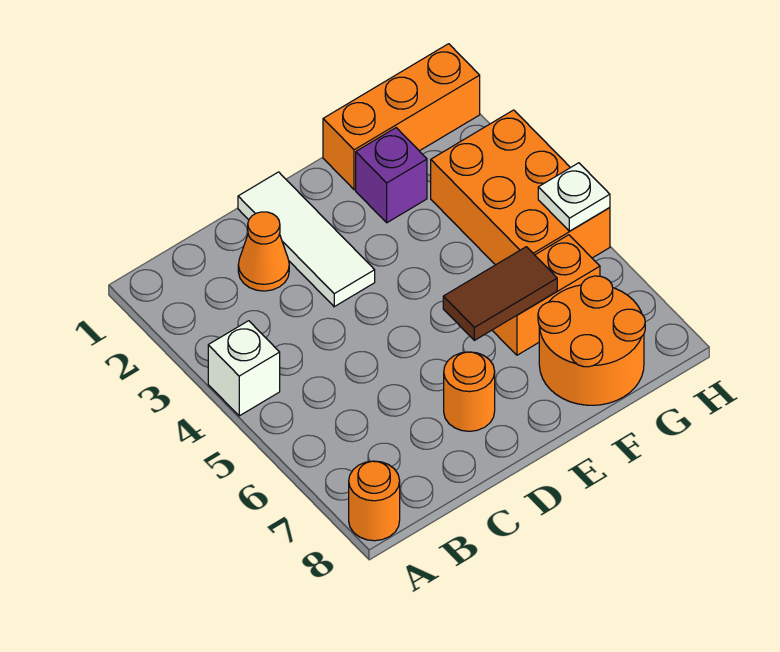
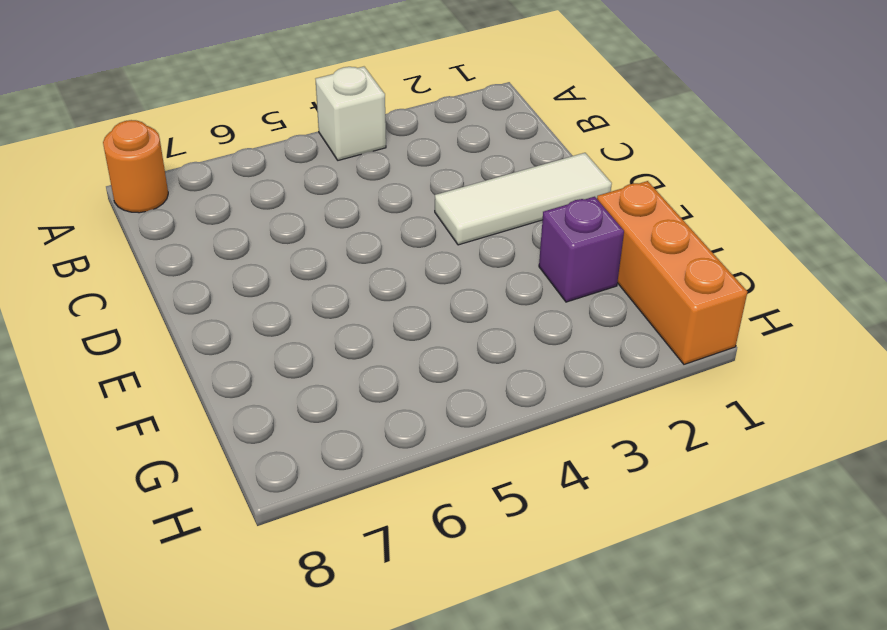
none -> orange 1x1 cone [238,212,289,291]
none -> orange 1x1 round brick [444,352,495,431]
none -> orange 1x2 brick [492,235,600,355]

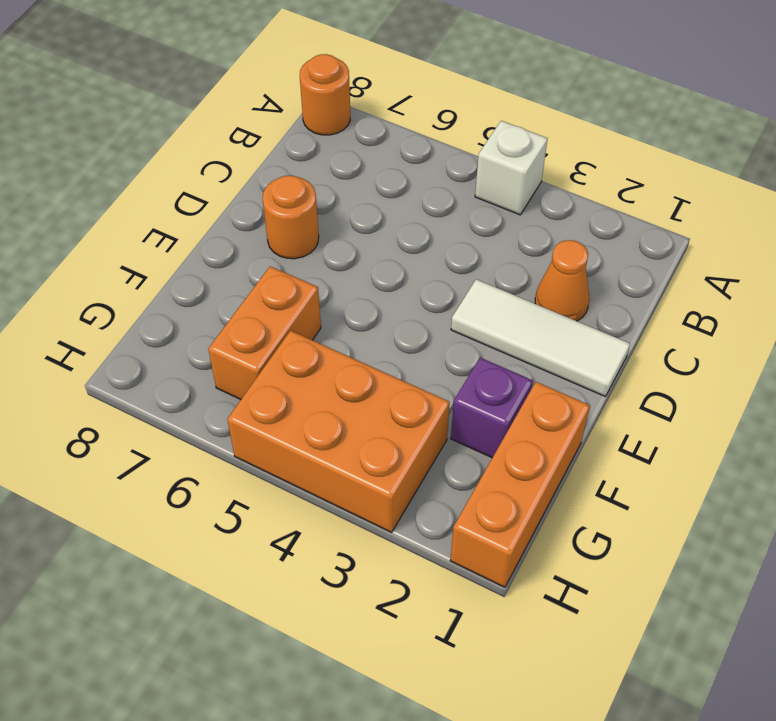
none -> orange 2x2 round brick [538,276,645,405]
none -> brown 1x2 tile [443,247,557,340]
none -> white 1x1 plate [538,163,610,231]

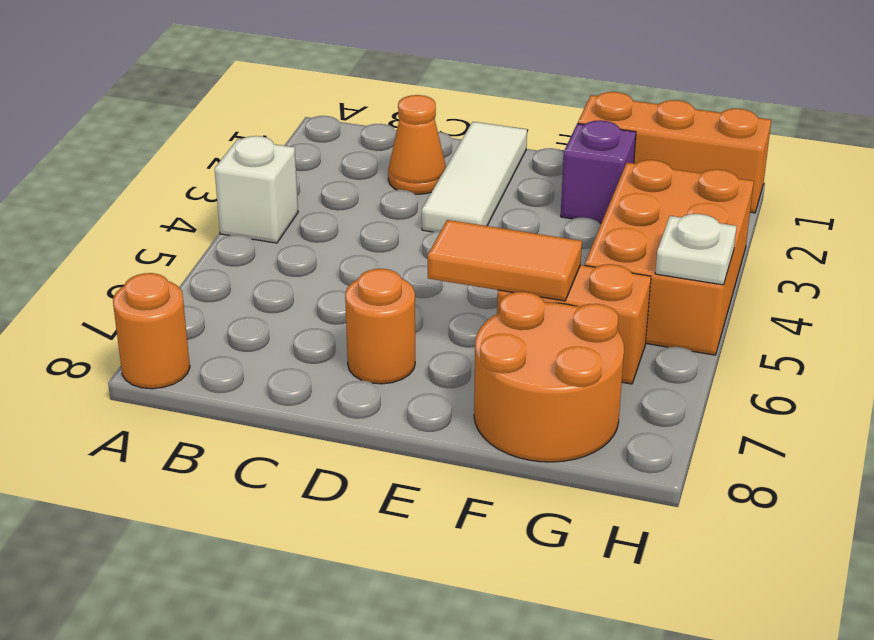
orange 1x2 tile [428,220,582,301] -> brown 1x2 tile [443,247,557,340]

